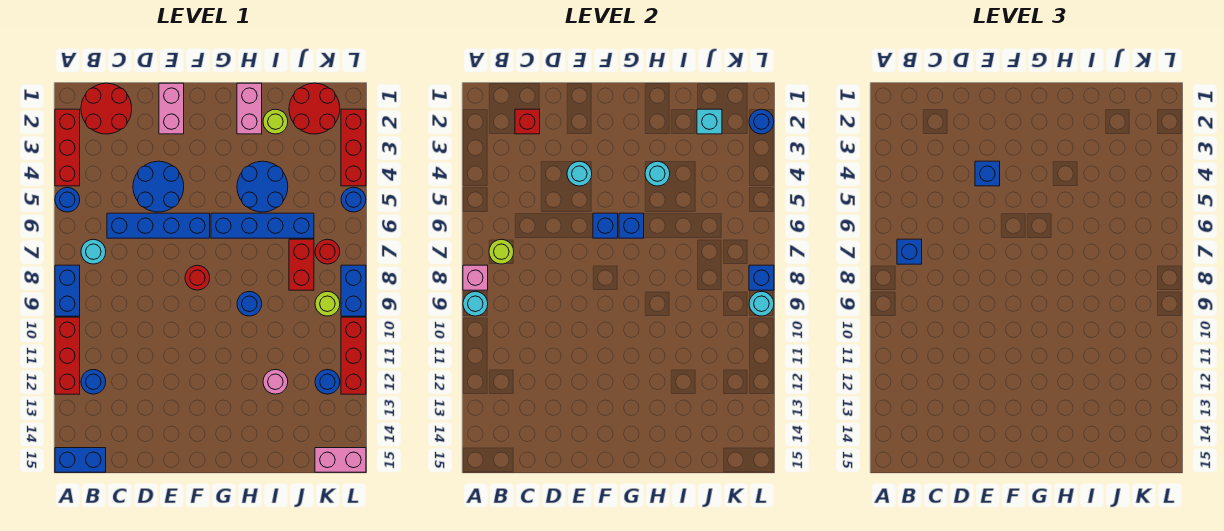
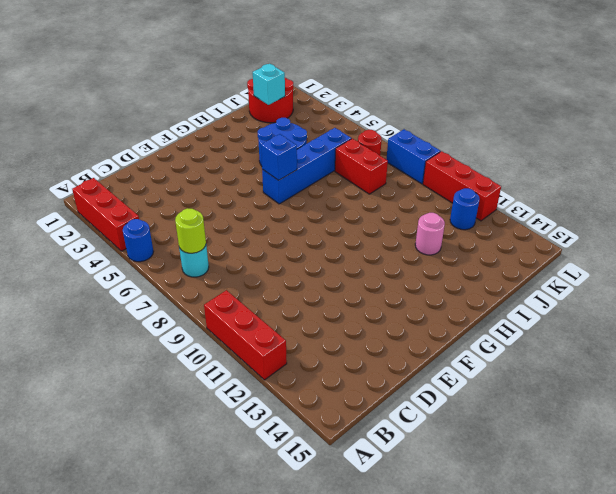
none -> blue 1x2 brick [55,265,80,316]
none -> blue 1x2 brick [55,448,106,472]
none -> red 2x2 round brick [81,83,132,134]
none -> blue 1x1 round brick [81,370,106,394]

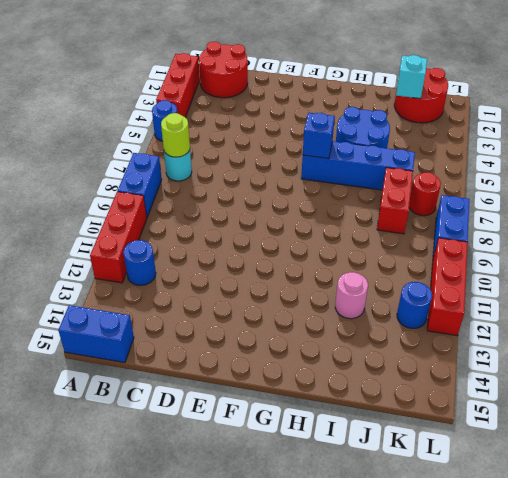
none -> blue 1x4 brick [107,213,210,238]
none -> blue 2x2 round brick [133,161,184,212]
none -> pink 1x2 brick [159,83,184,134]
none -> red 1x1 round brick [185,265,210,290]

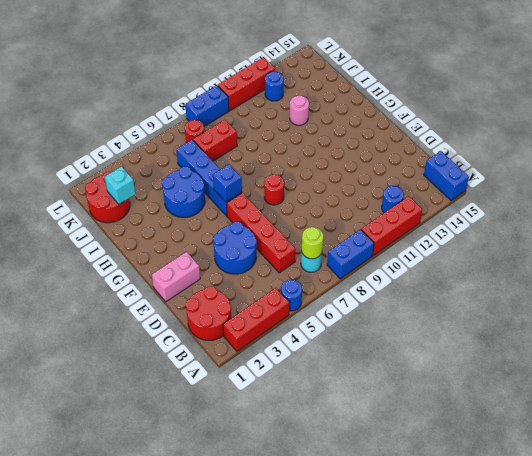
red 1x4 brick [227,193,296,273] -> blue 1x4 brick [107,213,210,238]
none -> pink 1x2 brick [237,83,262,134]
none -> blue 1x1 round brick [237,291,262,316]
none -> lime 1x1 round brick [263,109,288,134]
none -> lime 1x1 round brick [315,291,340,316]

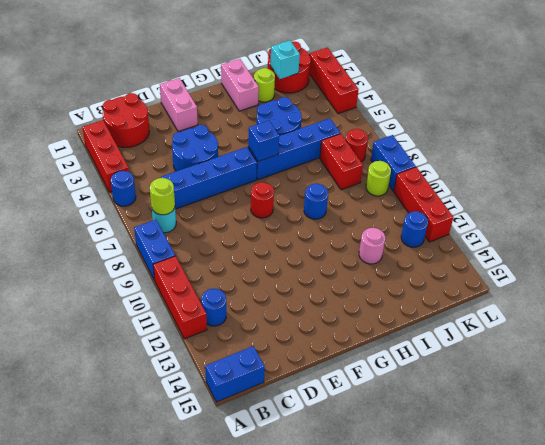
none -> pink 1x2 brick [315,448,366,472]
none -> blue 1x1 round brick [341,187,366,212]
none -> pink 1x1 brick [463,265,488,290]
none -> cyan 1x1 round brick [463,291,488,316]

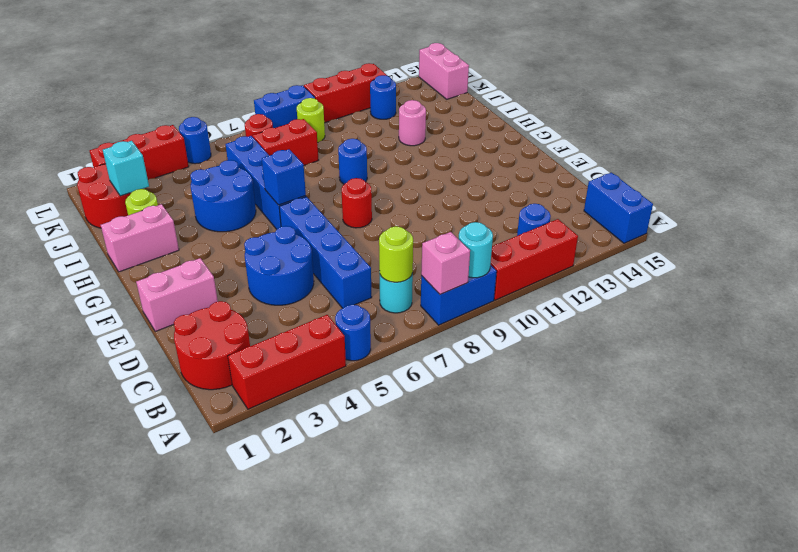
none -> red 1x1 brick [515,109,540,134]
none -> cyan 1x1 round brick [567,161,592,186]
none -> blue 1x1 brick [593,213,618,238]
none -> cyan 1x1 round brick [645,161,670,186]

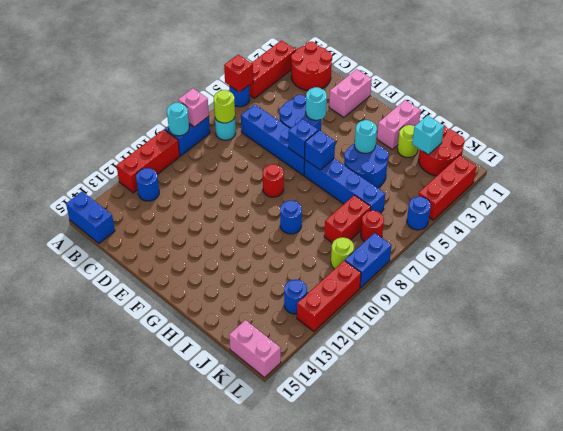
red 1x1 brick [224,54,253,92] -> red 1x1 brick moved to [515,109,540,134]
none -> pink 1x1 round brick [263,370,288,394]
none -> blue 1x1 round brick [749,109,774,134]
none -> blue 1x1 brick [749,265,774,290]
none -> cyan 1x1 round brick [749,291,774,316]

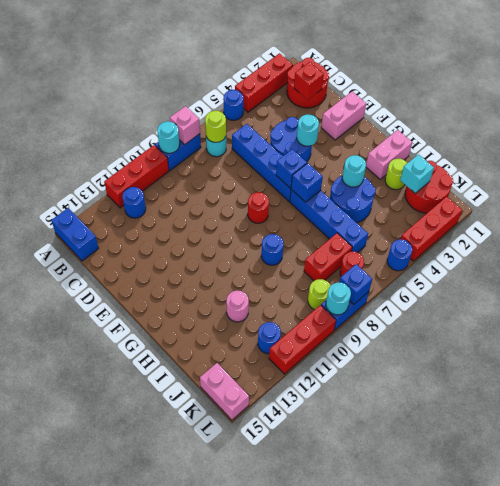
none -> blue 1x1 round brick [749,109,774,134]
none -> blue 1x1 brick [897,239,922,264]
none -> blue 1x1 brick [975,161,1000,186]

